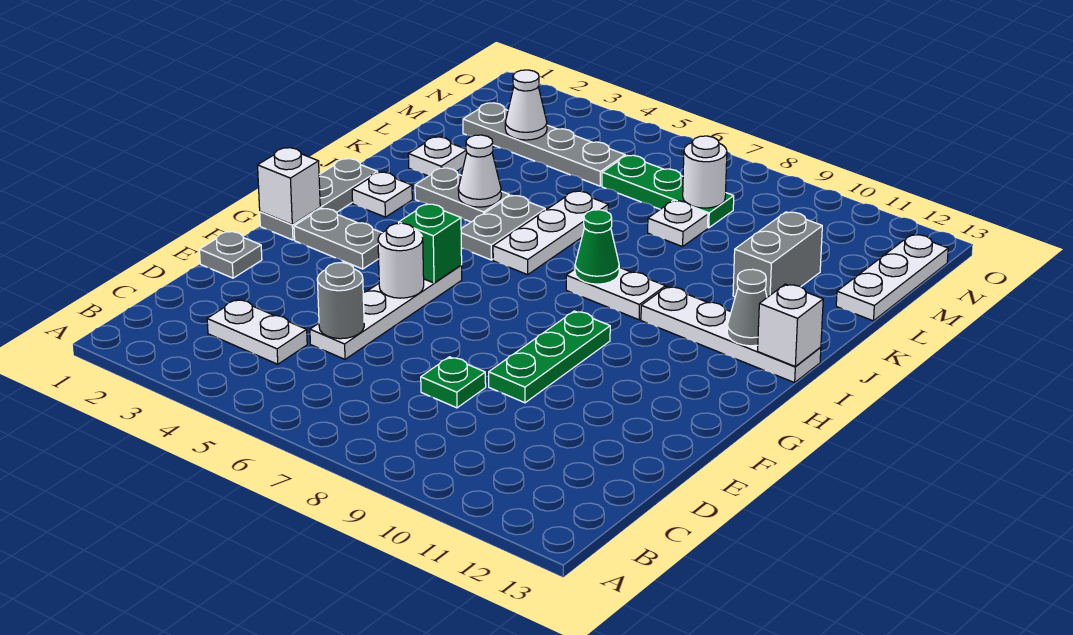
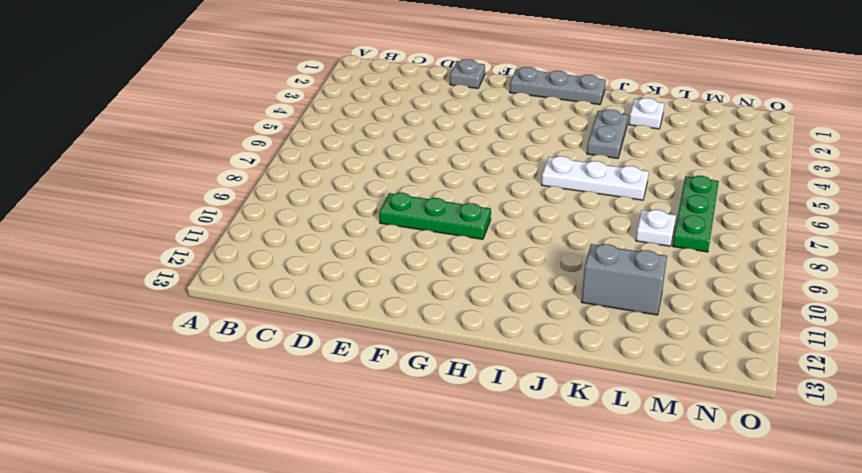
none -> white 1x2 plate [207,300,307,364]
none -> white 1x4 plate [310,265,462,359]
none -> green 1x1 plate [421,357,486,408]

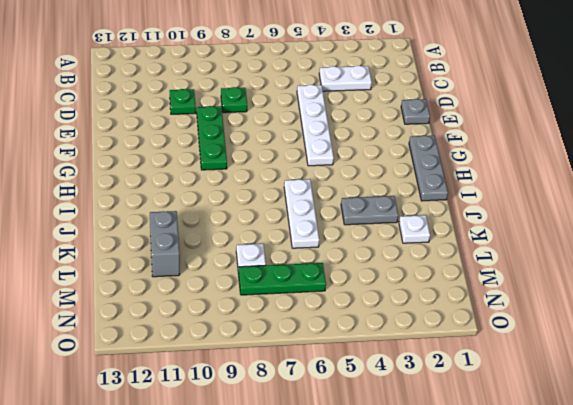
green 1x1 plate [170,89,196,114] -> none
none -> grey 1x2 plate [294,208,382,269]
none -> white 1x1 plate [352,172,412,217]
none -> grey 1x2 plate [461,195,545,260]

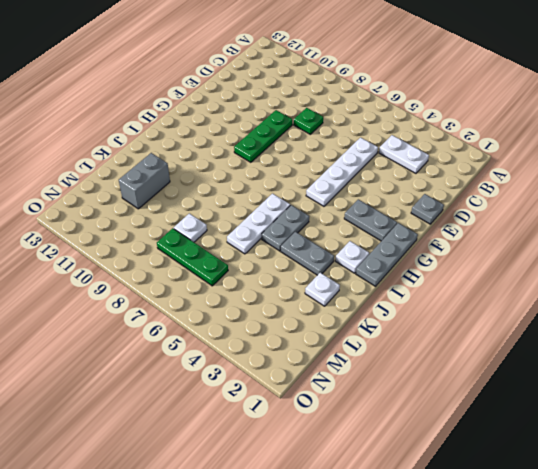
none -> white 1x2 plate [566,267,666,320]
none -> white 1x4 plate [641,287,821,383]
none -> white 1x3 plate [836,234,948,321]

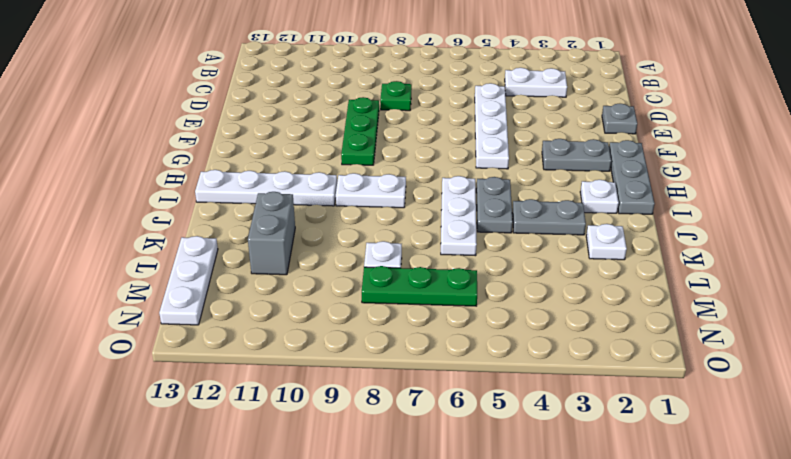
none -> grey 1x4 plate [463,103,625,186]
none -> grey 1x1 round brick [317,263,364,339]
none -> white 1x1 round brick [378,223,424,298]

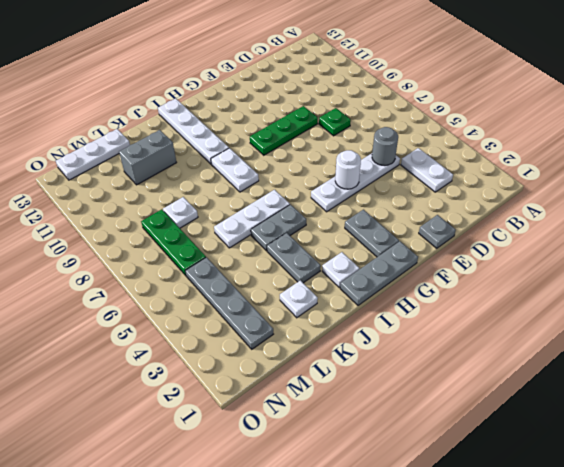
none -> white 1x1 brick [258,148,320,225]
none -> green 1x1 brick [399,204,462,283]
none -> green 1x1 cone [575,210,619,284]

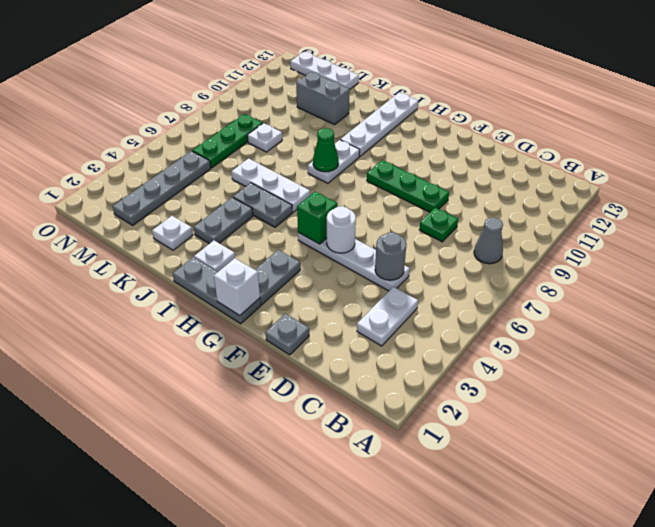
grey 1x1 cone [474,217,503,264] -> grey 1x1 cone moved to [727,269,767,346]
none -> white 1x1 brick [758,284,823,366]
none -> white 1x1 cone [458,135,501,207]
none -> white 1x1 cone [505,70,547,140]

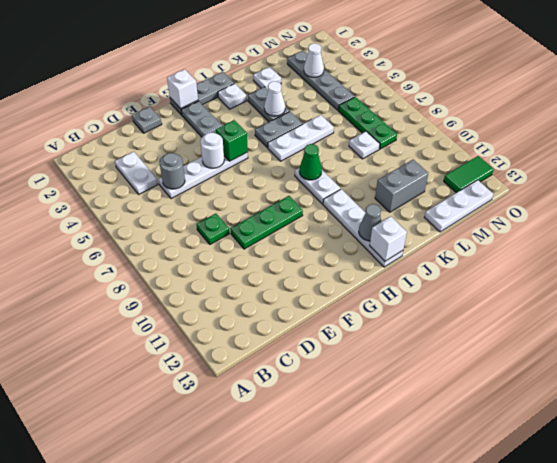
green 1x2 tile [444,156,494,193] -> none
none -> white 1x1 round brick [683,136,727,208]

